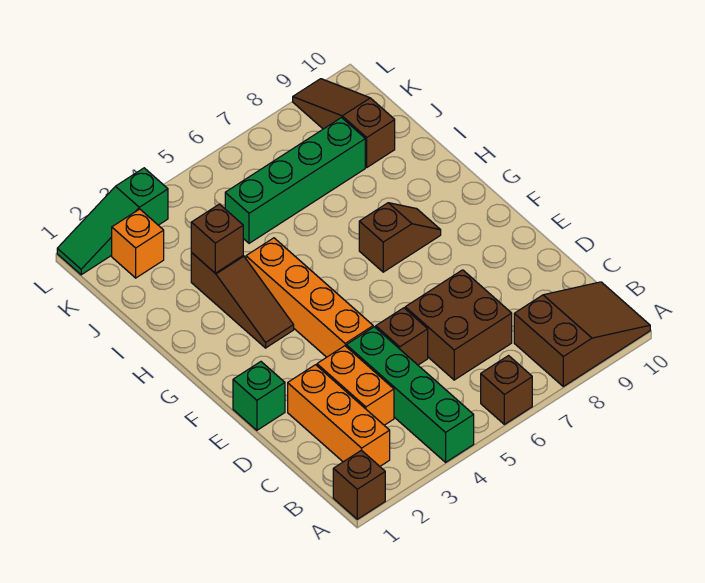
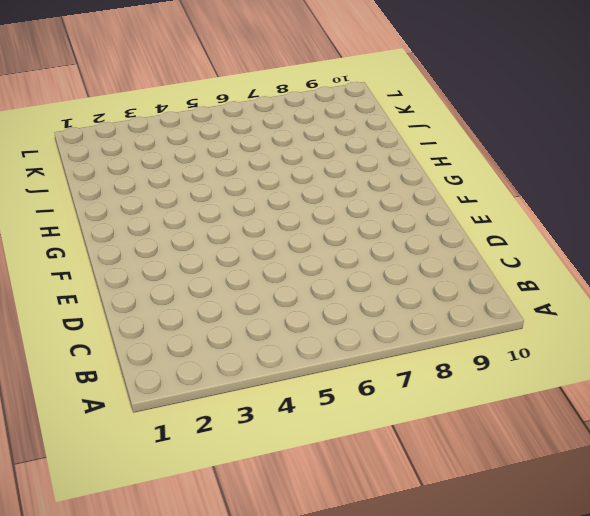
none -> brown 1x1 brick [333,450,385,519]
none -> green 1x4 brick [346,327,474,462]
none -> brown 1x1 brick [481,356,532,424]

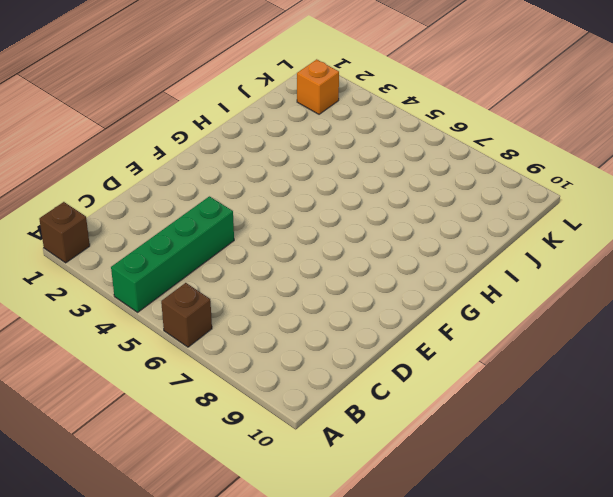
none -> brown 2x3 slope [514,282,650,386]
none -> orange 1x3 brick [288,365,390,466]
none -> orange 1x2 brick [317,346,394,425]

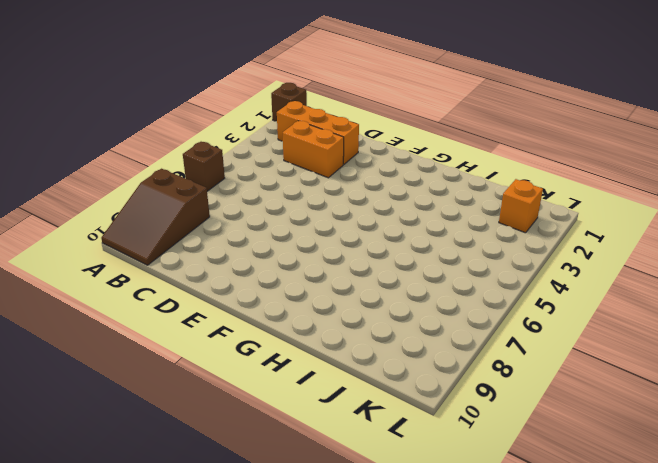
none -> green 1x4 brick [346,327,474,462]
none -> brown 2x2 brick [405,270,512,380]
none -> brown 1x1 brick [376,308,428,365]

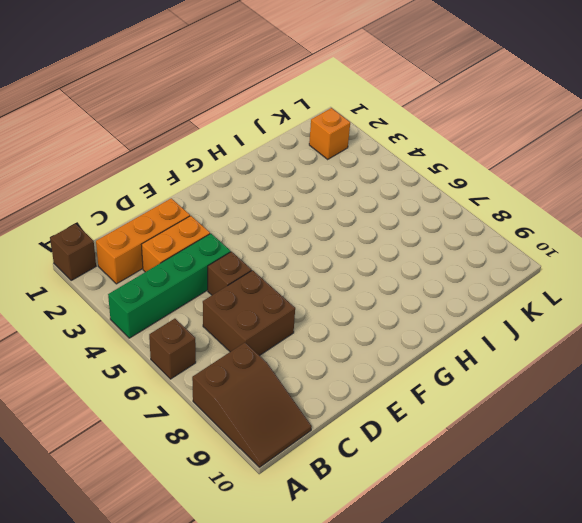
none -> green 1x1 brick [233,362,285,430]
none -> orange 1x4 brick [246,238,373,357]
none -> brown 1x3 slope [191,253,294,348]

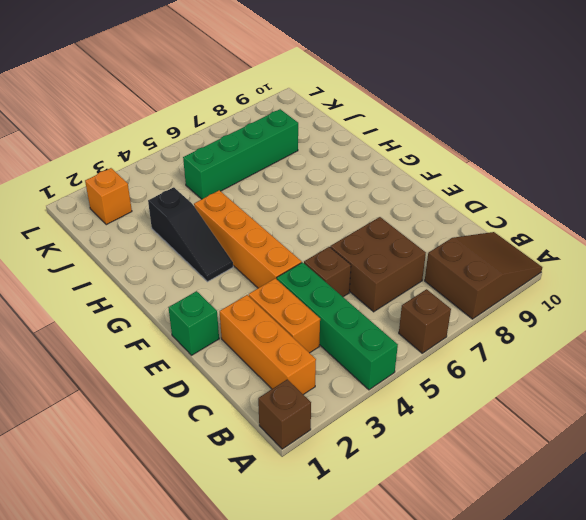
black 1x3 slope [148,187,233,282] -> brown 1x3 slope [191,253,294,348]
none -> brown 1x2 slope [359,203,441,272]
none -> brown 1x3 slope [293,79,395,167]
none -> green 1x3 slope [57,168,168,275]

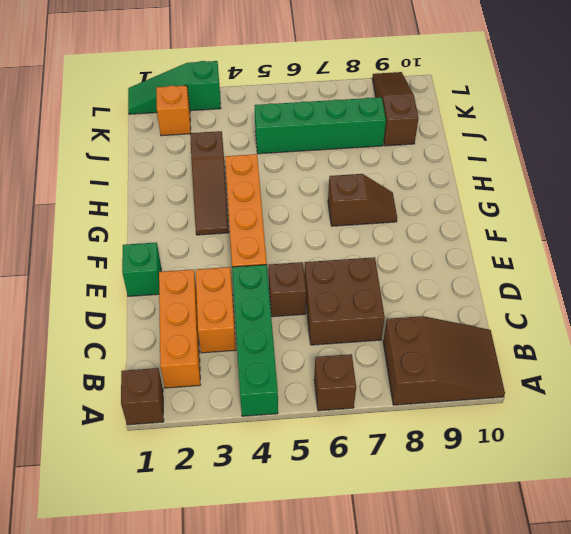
none -> brown 1x1 brick [191,204,243,273]

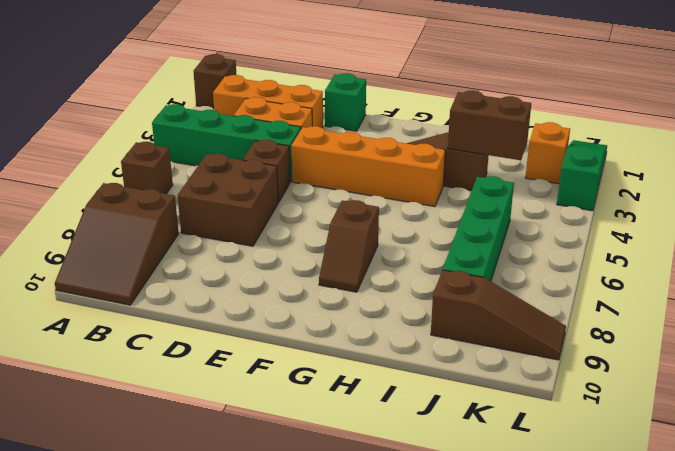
brown 1x2 brick [448,91,531,160] -> brown 1x1 brick [191,204,243,273]

